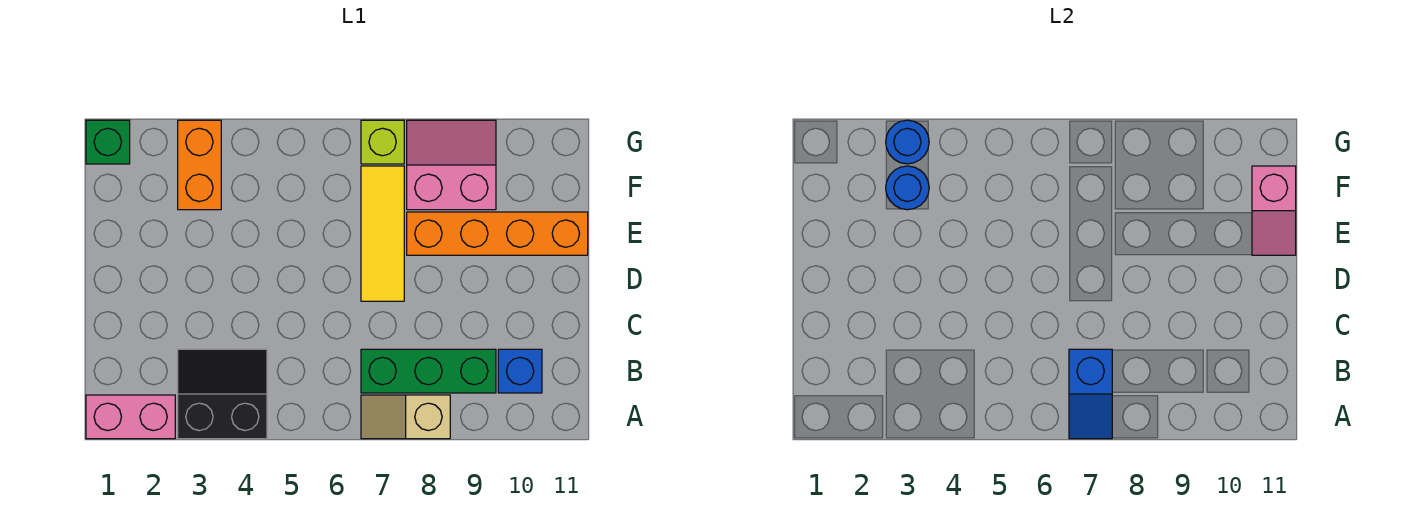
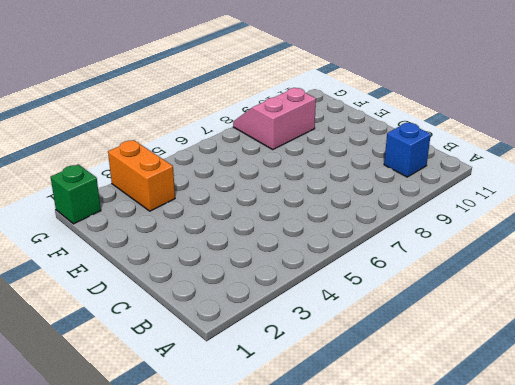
none -> pink 1x2 brick [86,395,175,439]
none -> black 2x2 slope [178,349,267,439]
none -> tan 1x2 slope [361,395,450,439]

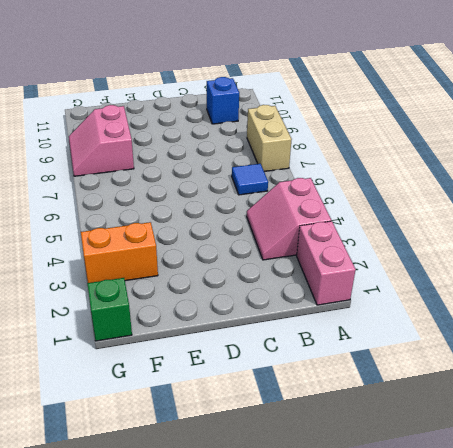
pink 2x2 slope [247,178,331,260] -> black 2x2 slope [178,349,267,439]
tan 1x2 brick [247,105,292,172] -> tan 1x2 slope [361,395,450,439]
blue 1x1 tile [232,164,268,195] -> none
none -> green 1x3 brick [361,349,496,393]
none -> yellow 1x3 tile [361,166,404,301]
none -> orange 1x4 brick [407,212,588,255]

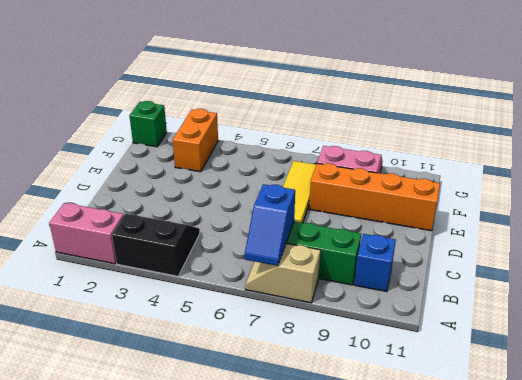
none -> lime 1x1 brick [361,120,404,164]
none -> pink 1x2 slope [1252,166,1296,255]
none -> blue 1x1 round brick [886,166,929,210]

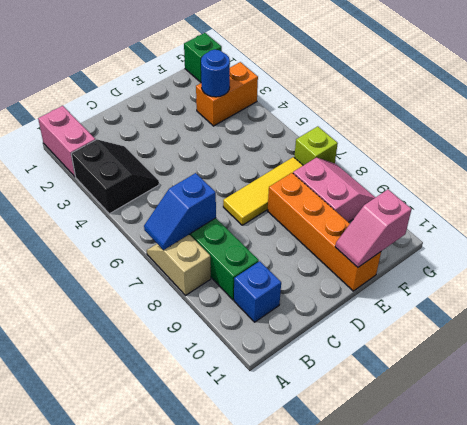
none -> blue 1x1 round brick [886,120,929,164]

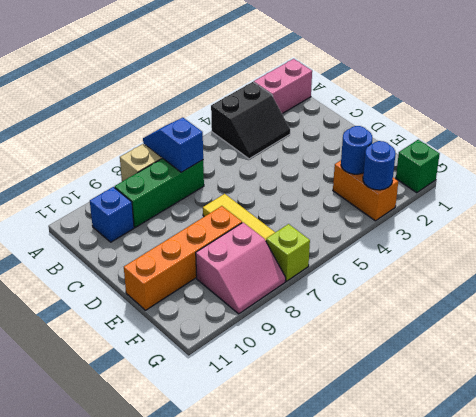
none -> pink 1x2 slope [1252,166,1296,255]

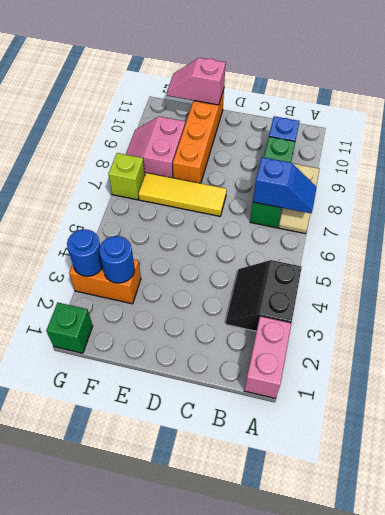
pink 1x2 slope [167,58,226,105] -> pink 1x2 slope turned to [1252,166,1296,255]

